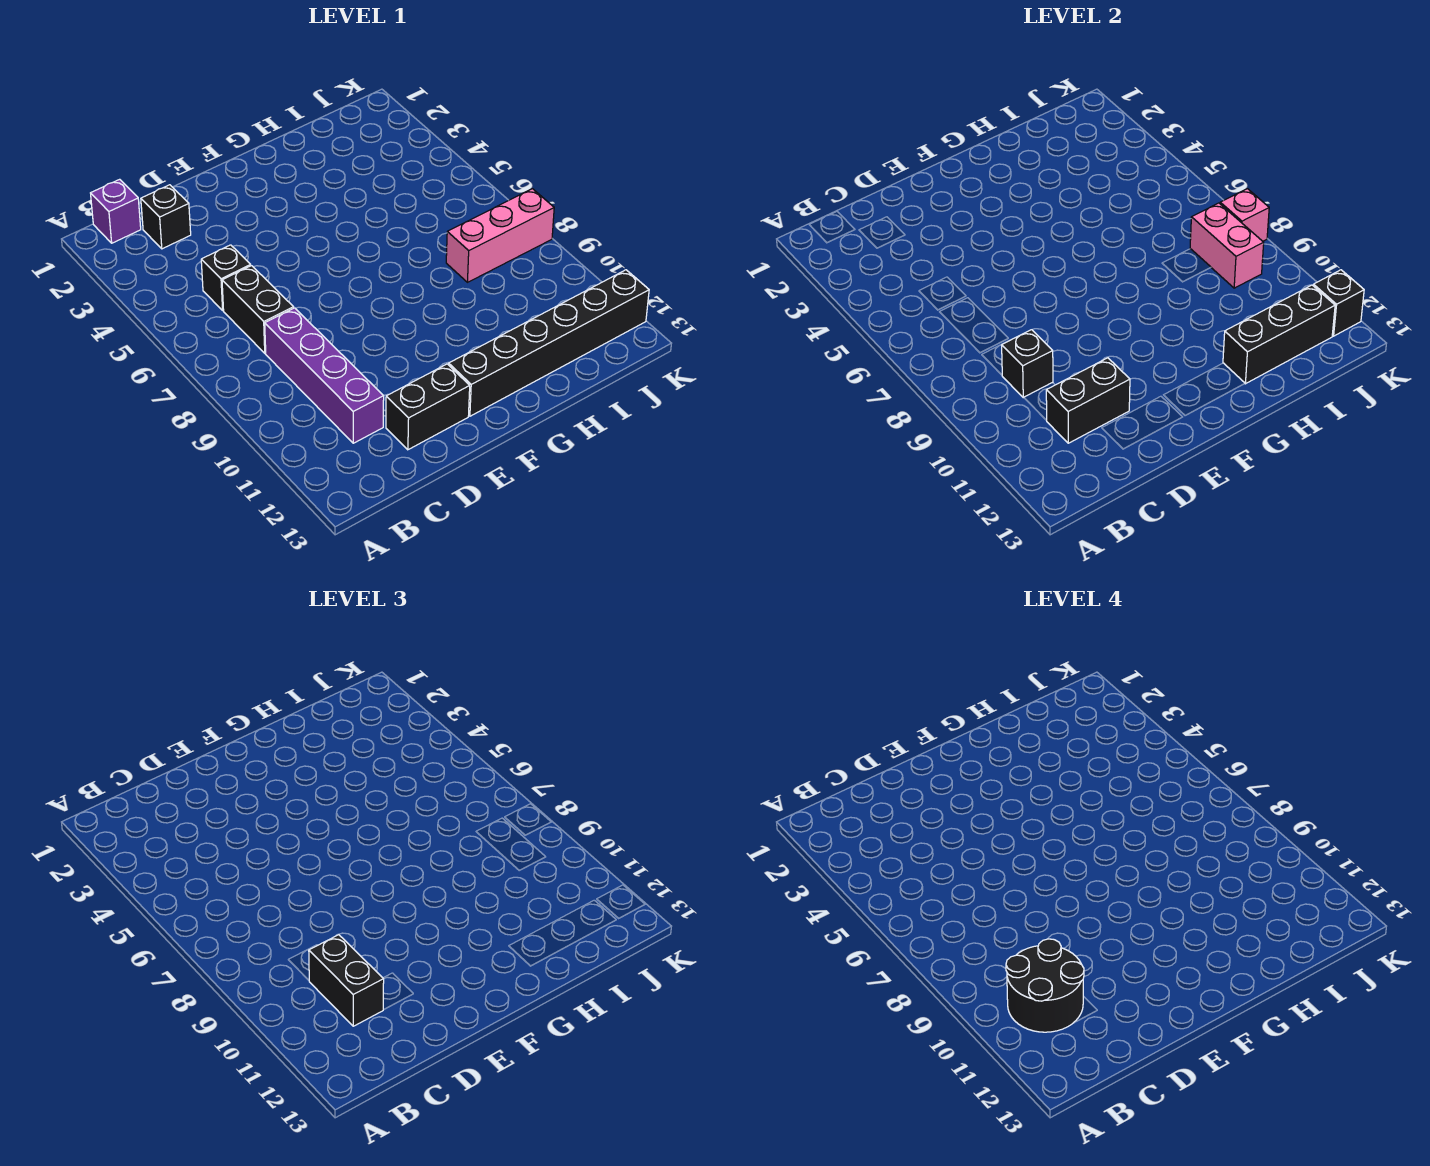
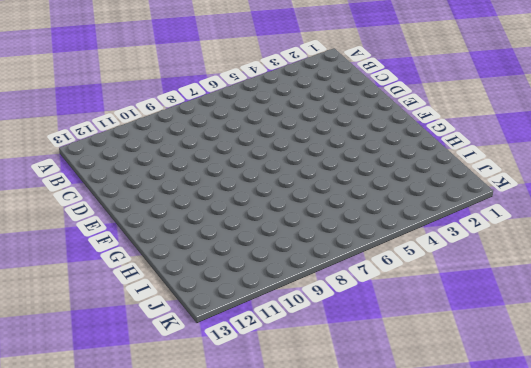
none -> purple 1x1 brick [91,179,141,243]
none -> black 1x1 brick [141,185,191,249]
none -> black 1x1 brick [201,245,251,310]

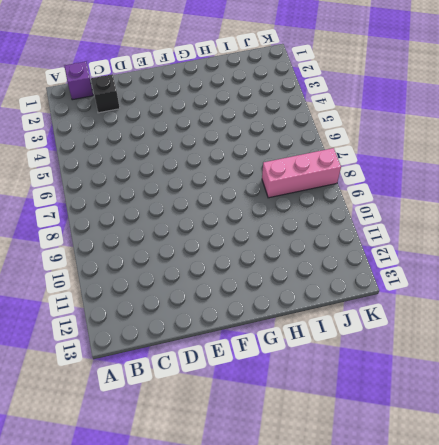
none -> black 1x1 brick [201,245,251,310]
none -> black 1x2 brick [222,266,294,353]
none -> purple 1x4 brick [265,308,384,443]

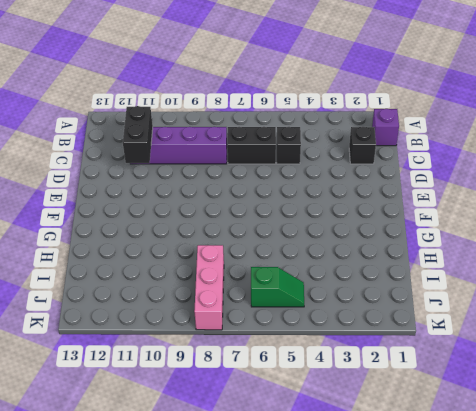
green 1x2 slope [251,267,304,307] -> none
none -> black 1x2 brick [386,364,470,450]
none -> black 1x6 brick [449,270,649,416]
none -> black 1x1 brick [1002,330,1053,398]

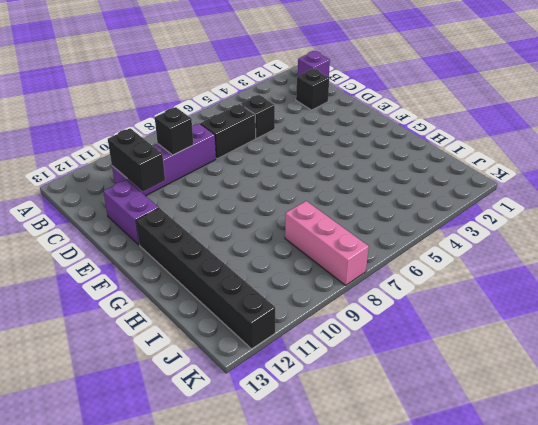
purple 1x2 brick [103,180,159,245] -> black 1x2 brick [386,364,470,450]
none -> black 1x3 brick [1223,285,1335,384]
none -> pink 1x2 brick [1190,203,1264,288]
none -> pink 1x1 brick [1220,189,1269,241]

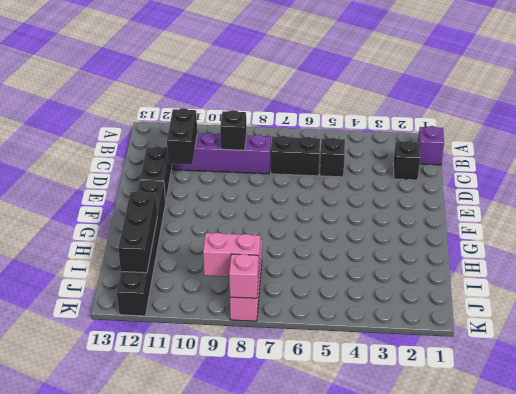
none -> black 1x1 brick [1313,270,1364,336]
none -> black 1x2 brick [309,935,384,1026]
none -> black 2x2 round brick [1006,939,1084,1032]

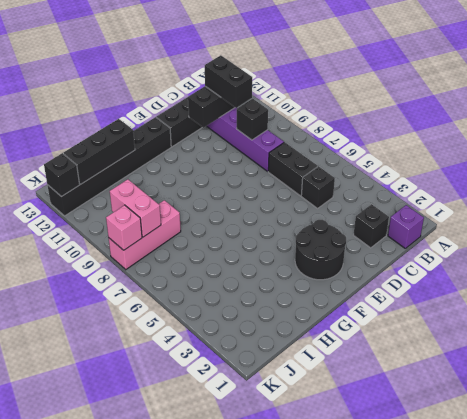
black 2x2 round brick [295,220,346,280] -> black 2x2 round brick moved to [1006,939,1084,1032]

